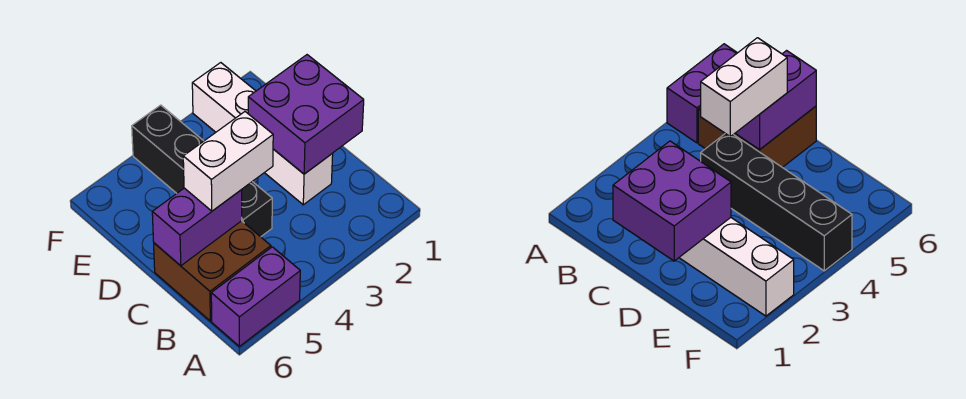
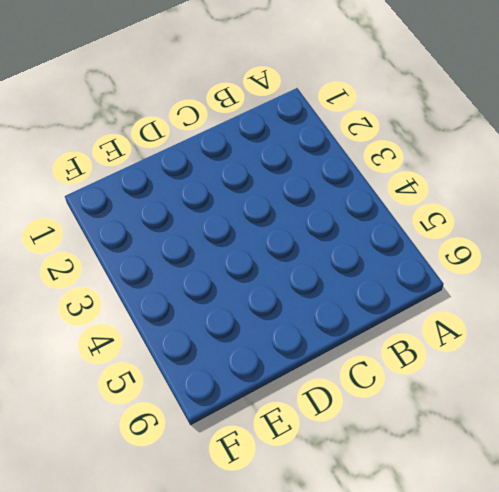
none -> purple 1x2 brick [211,247,300,346]
none -> brown 2x2 brick [154,221,271,321]

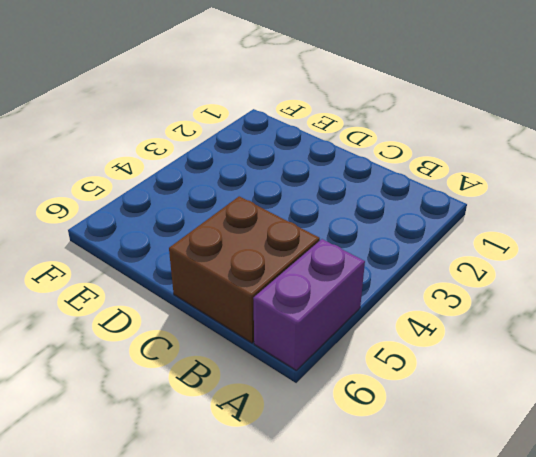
none -> white 1x4 brick [192,63,333,205]
none -> black 1x4 brick [132,105,272,237]

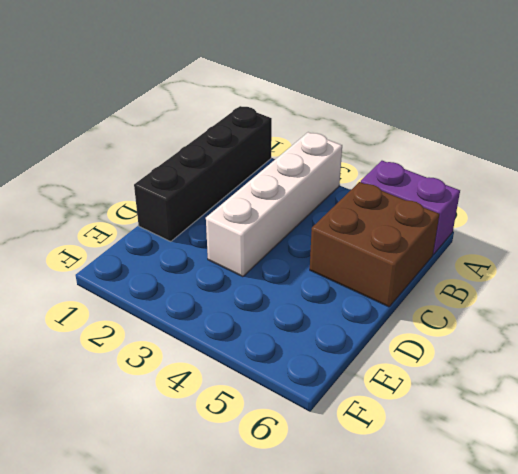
black 1x4 brick [134,106,272,241] -> black 1x4 brick moved to [132,105,272,237]
white 1x4 brick [206,132,342,277] -> white 1x4 brick moved to [192,63,333,205]
none -> purple 2x2 brick [248,55,364,174]
none -> purple 1x2 brick [152,188,242,266]

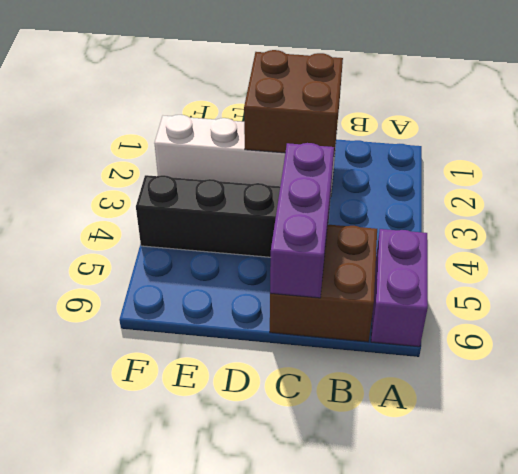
brown 2x2 brick [244,50,343,154] -> purple 2x2 brick [248,55,364,174]
purple 1x3 brick [270,143,334,298] -> purple 1x2 brick [152,188,242,266]
none -> white 1x2 brick [183,112,273,211]

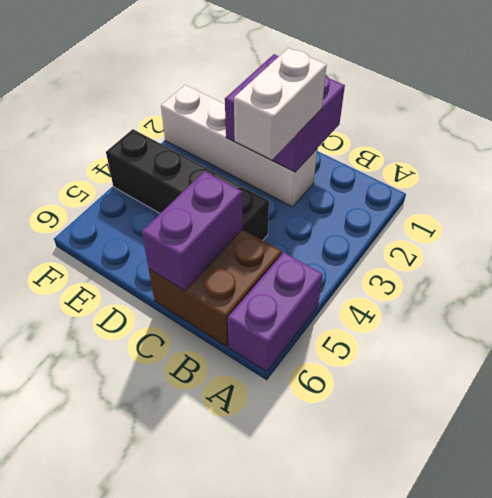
white 1x2 brick [234,48,327,160] -> white 1x2 brick moved to [183,112,273,211]

